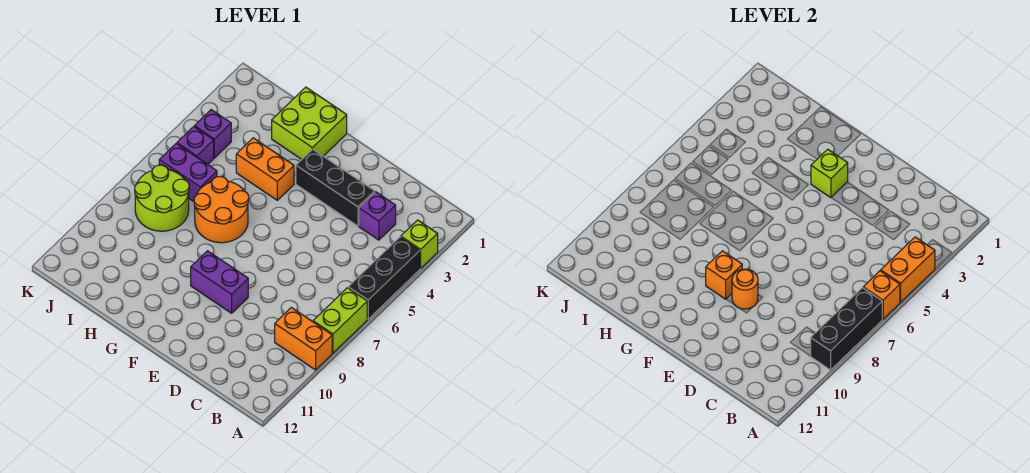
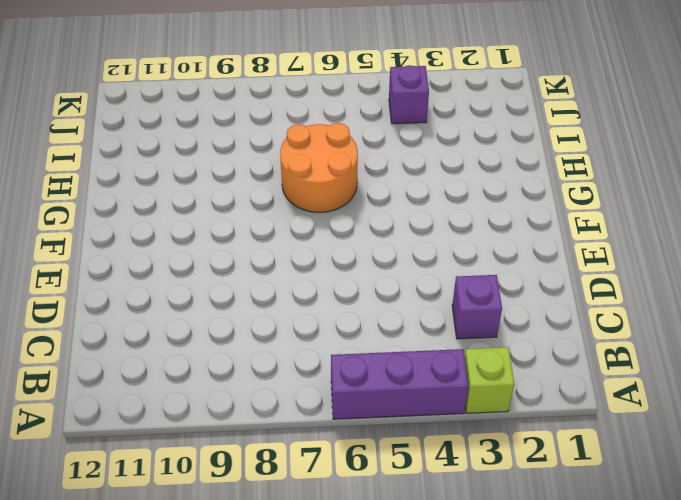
purple 1x3 brick [331,349,469,419] -> black 1x3 brick [348,237,420,319]
none -> lime 1x2 brick [313,288,367,353]
none -> orange 1x2 brick [275,307,332,370]
none -> black 1x3 brick [296,149,375,226]

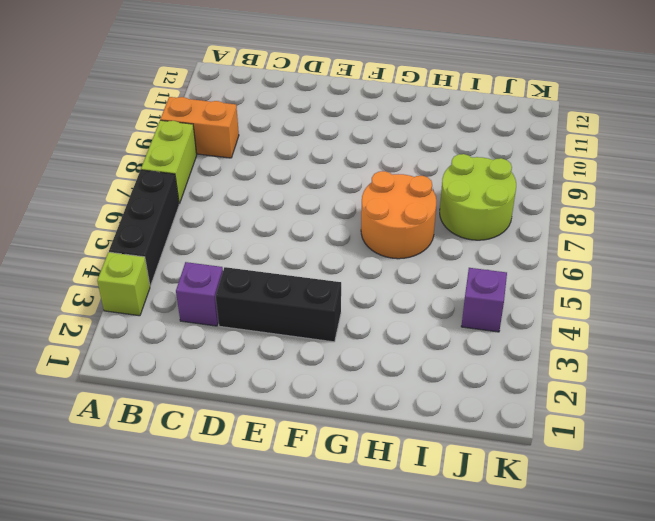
none -> purple 1x2 brick [191,251,248,313]
none -> lime 2x2 brick [272,87,347,159]
none -> orange 1x2 brick [236,138,294,200]

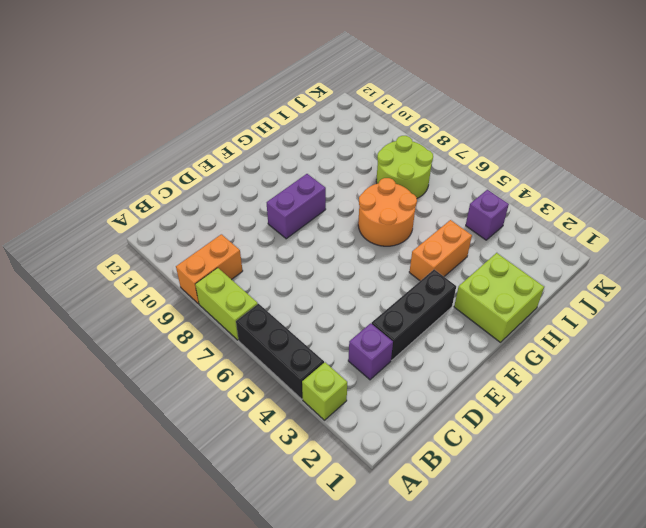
none -> purple 1x2 brick [159,144,217,202]
none -> purple 1x1 brick [177,127,214,164]
none -> orange 1x2 brick [881,237,935,302]

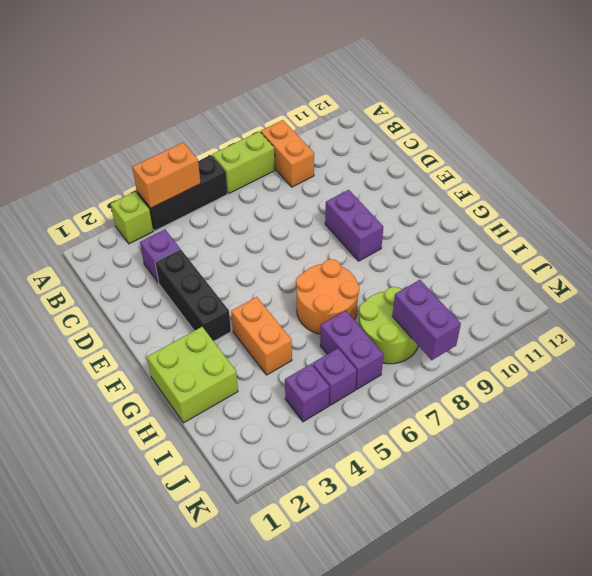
purple 1x2 brick [392,280,461,360] -> none
none -> orange 1x1 brick [863,271,900,319]
none -> black 1x3 brick [811,288,882,370]
none -> orange 1x1 round brick [732,269,758,309]

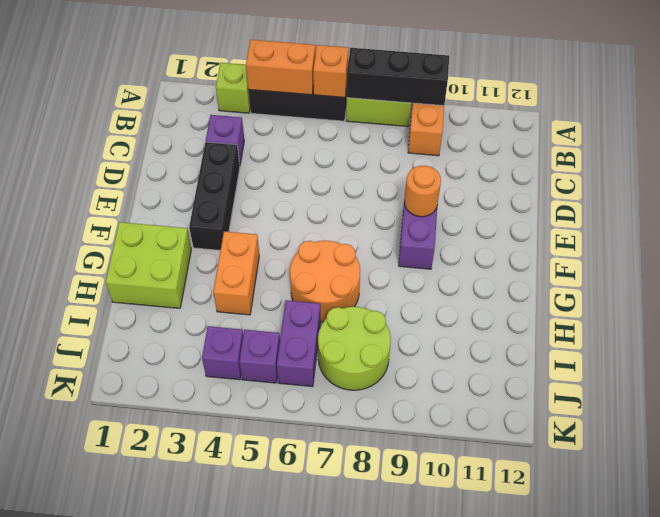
none -> lime 1x1 brick [811,149,848,198]
none -> orange 1x1 brick [706,251,742,299]

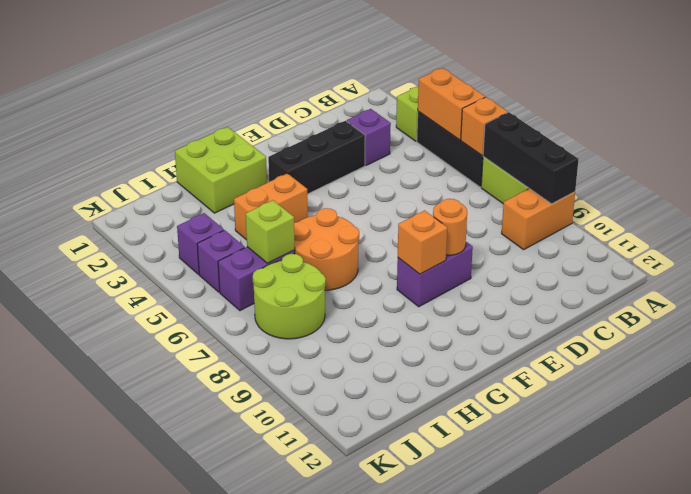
lime 1x1 brick [246,200,295,263] -> lime 1x1 brick moved to [811,149,848,198]

